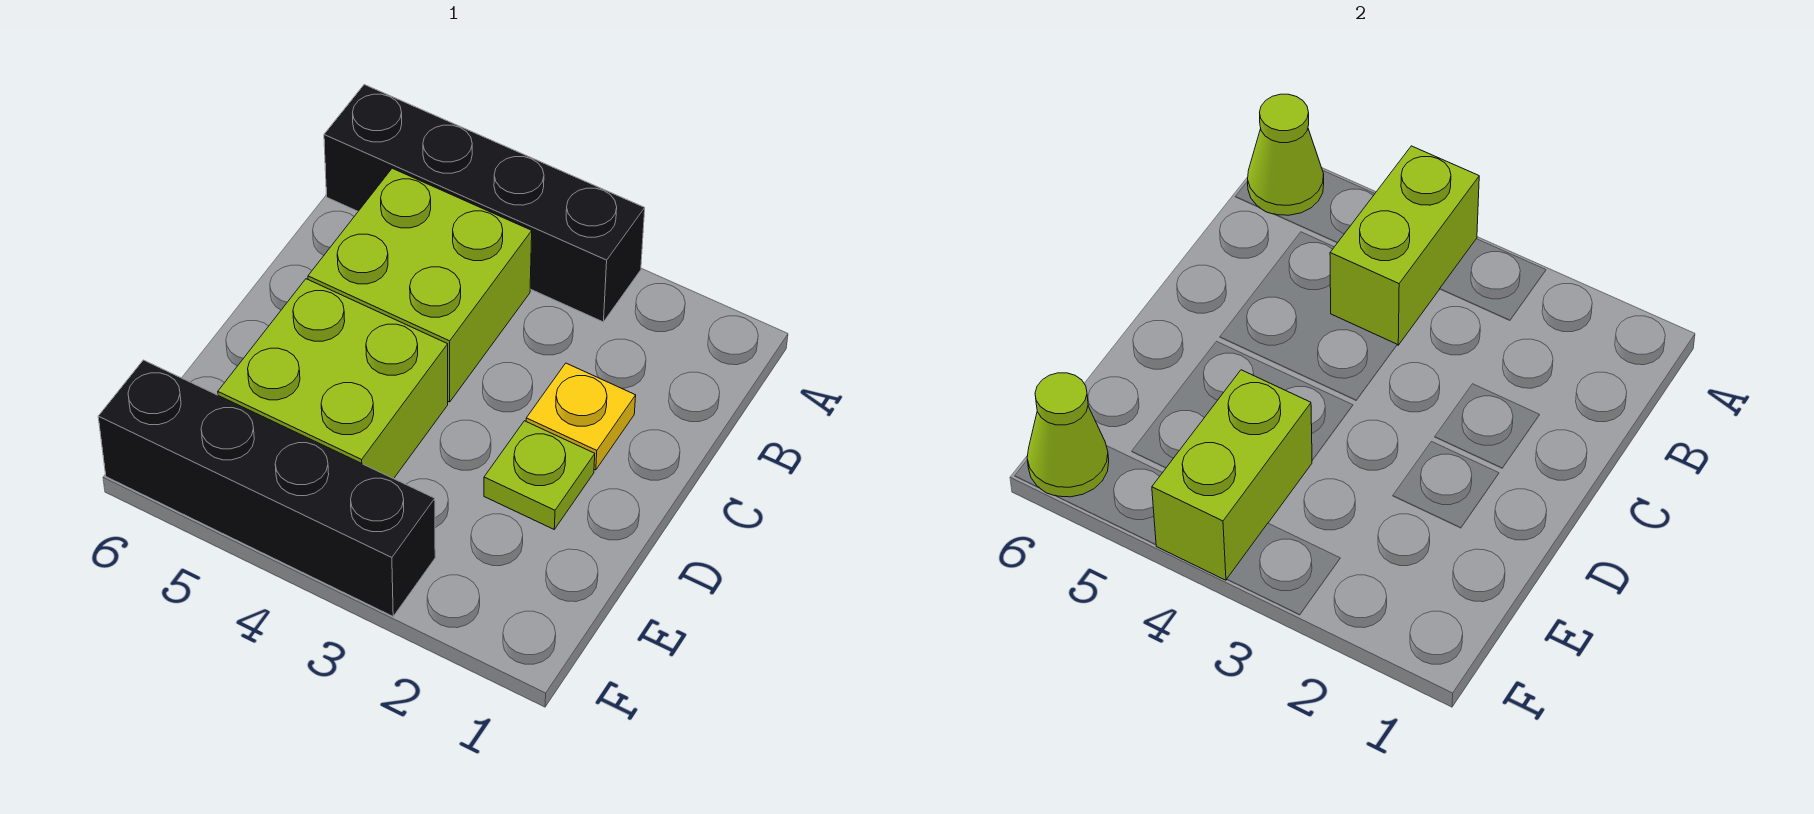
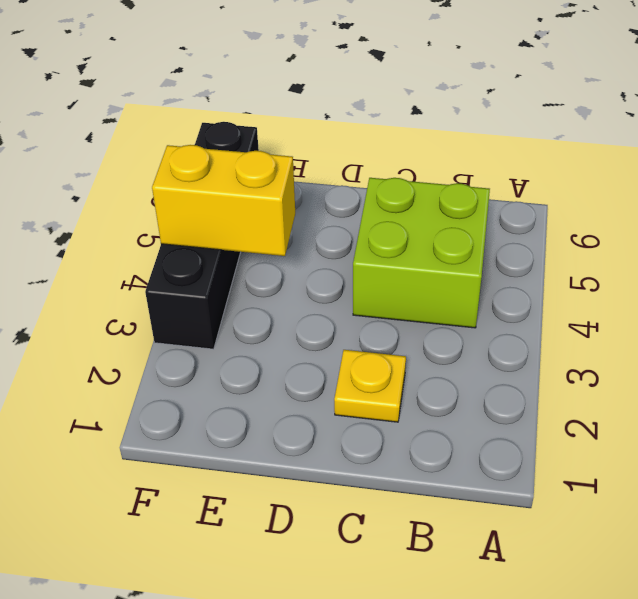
yellow 1x2 brick [152,145,295,256] -> lime 1x2 brick [1152,370,1312,580]
none -> black 1x4 brick [324,85,645,322]
none -> lime 1x1 plate [484,421,595,529]

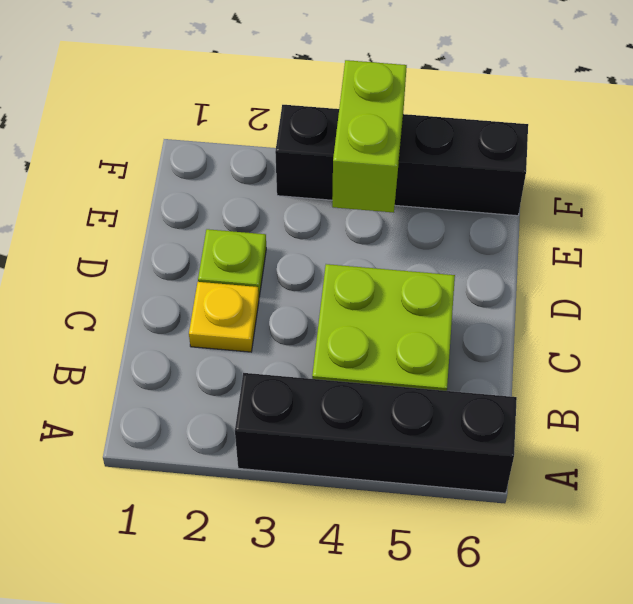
none -> lime 2x2 brick [218,279,448,479]
none -> lime 1x2 brick [1330,146,1479,345]

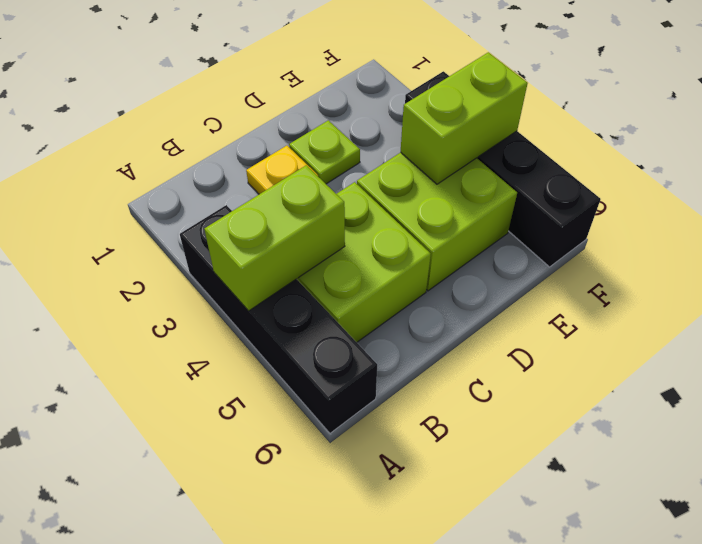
none -> lime 1x1 cone [1248,94,1324,215]
none -> lime 1x1 cone [1027,373,1109,497]

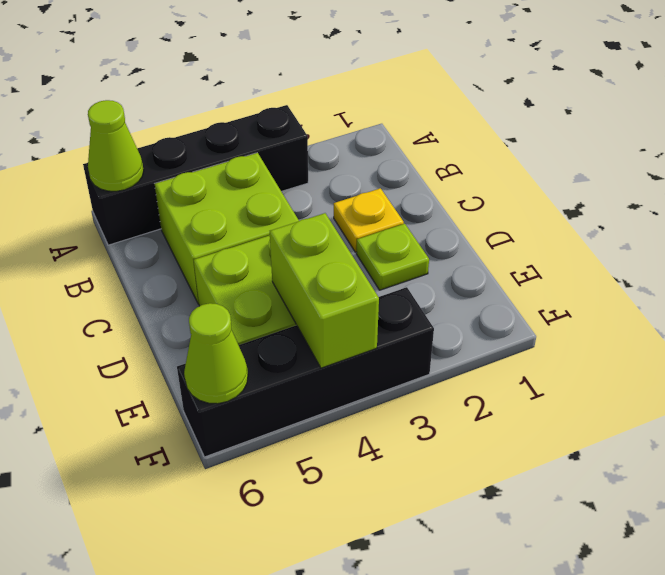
none -> lime 1x2 brick [1330,146,1479,345]

